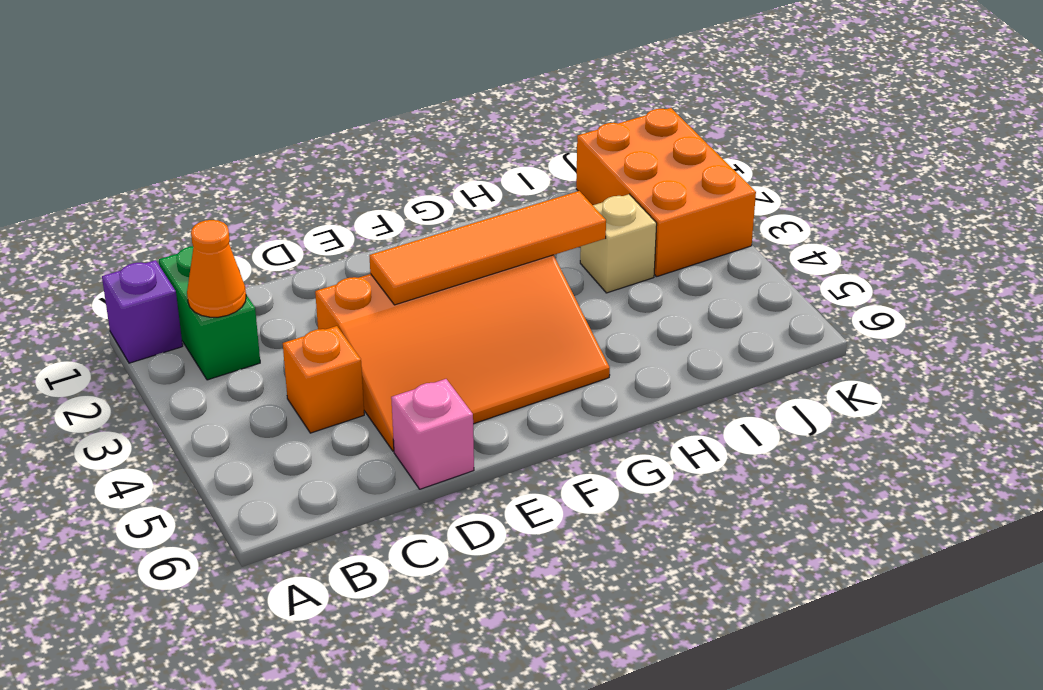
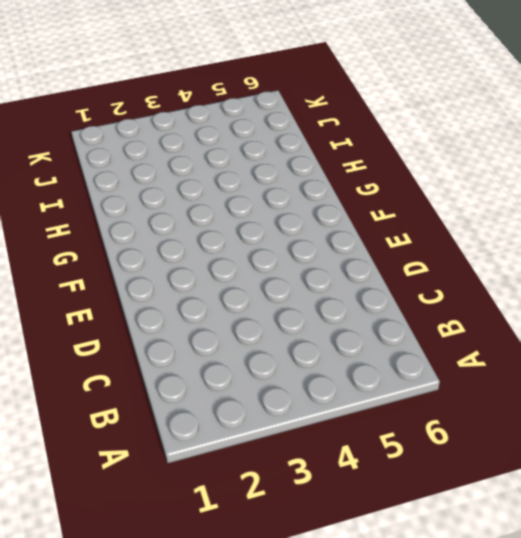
none -> purple 1x1 brick [102,260,183,363]
none -> green 1x2 brick [159,246,260,380]

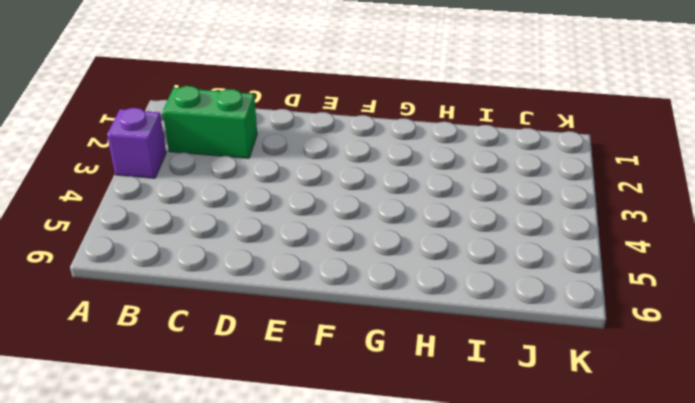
purple 1x1 brick [107,108,166,178] -> purple 1x1 brick moved to [102,260,183,363]
green 1x2 brick [163,86,257,158] -> green 1x2 brick turned to [159,246,260,380]
none -> orange 1x1 brick [283,326,364,433]
none -> orange 3x4 slope [315,255,610,451]

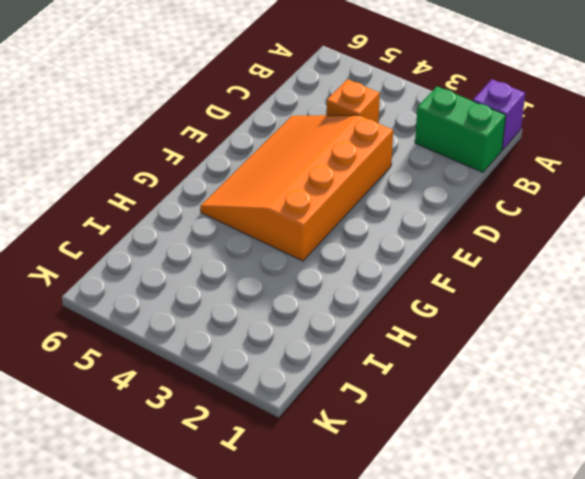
none -> pink 1x1 brick [391,379,474,489]
none -> tan 1x1 brick [580,194,657,293]

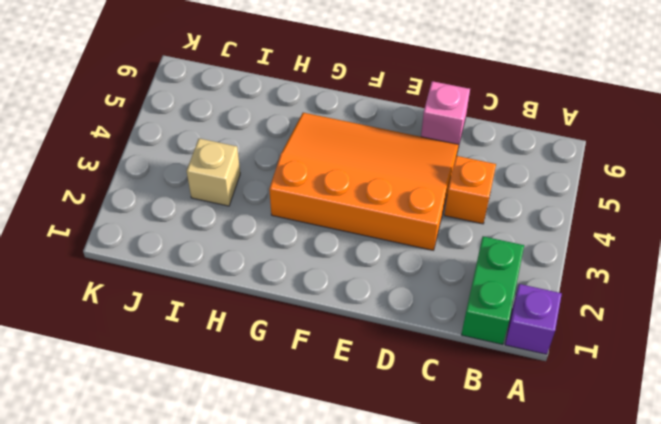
none -> orange 2x3 brick [576,108,756,277]
none -> orange 1x1 cone [187,220,246,317]

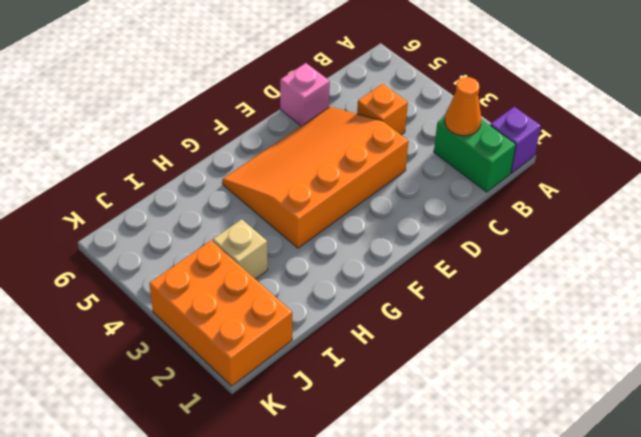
none -> orange 1x4 tile [369,191,606,305]

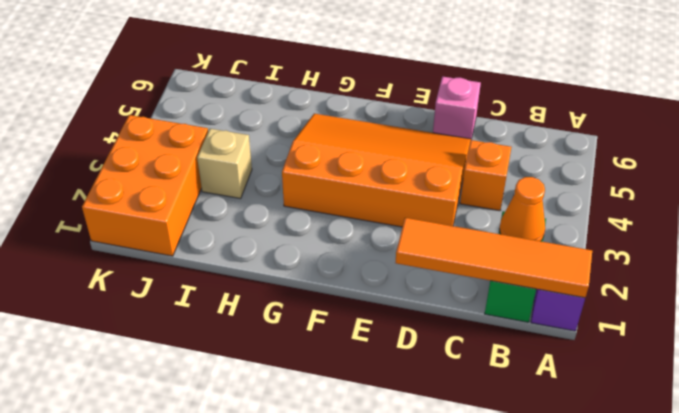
orange 1x4 tile [395,218,592,298] -> orange 1x4 tile moved to [369,191,606,305]

